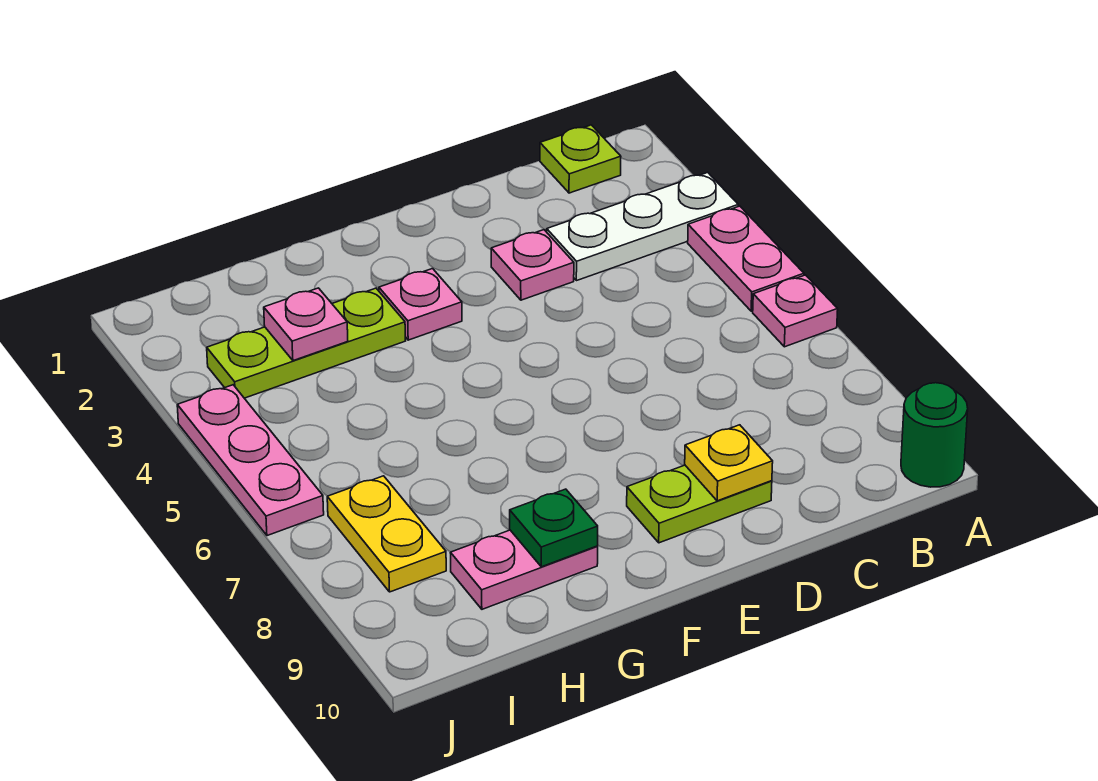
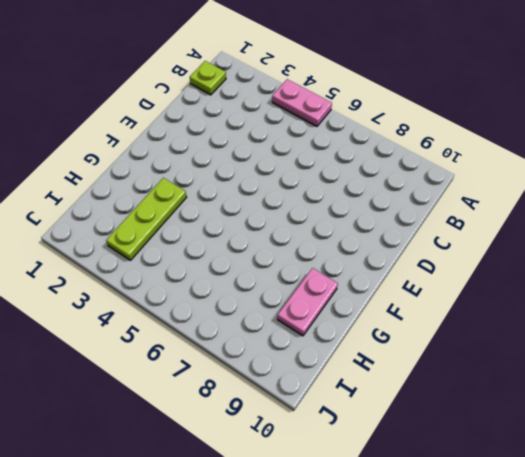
none -> white 1x3 plate [547,172,738,281]
none -> pink 1x1 plate [753,275,838,347]
none -> green 1x1 round brick [901,383,968,487]

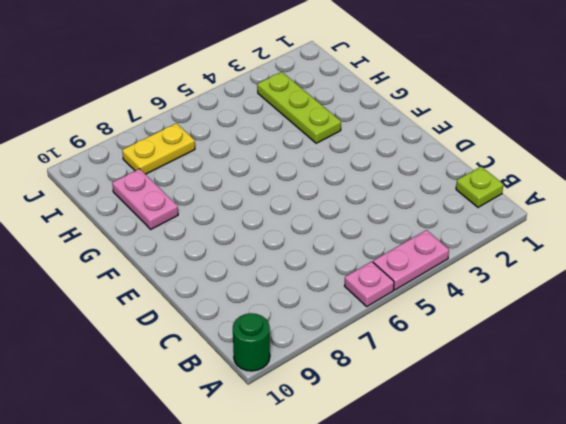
none -> white 1x3 plate [547,172,738,281]
none -> pink 1x1 plate [491,230,574,300]
none -> lime 1x2 plate [627,465,772,543]

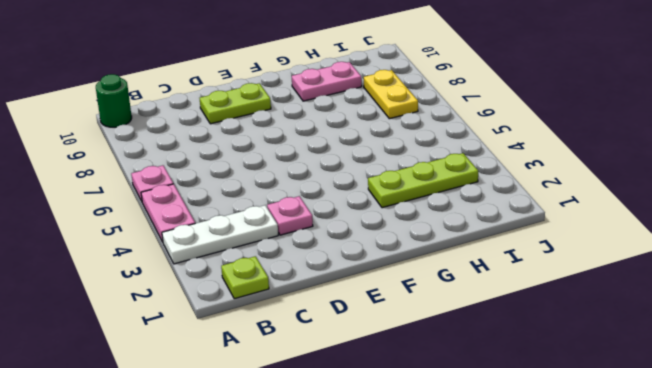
none -> pink 1x1 plate [379,269,462,340]
none -> pink 1x3 plate [177,385,324,536]
none -> yellow 1x1 plate [685,425,773,501]

